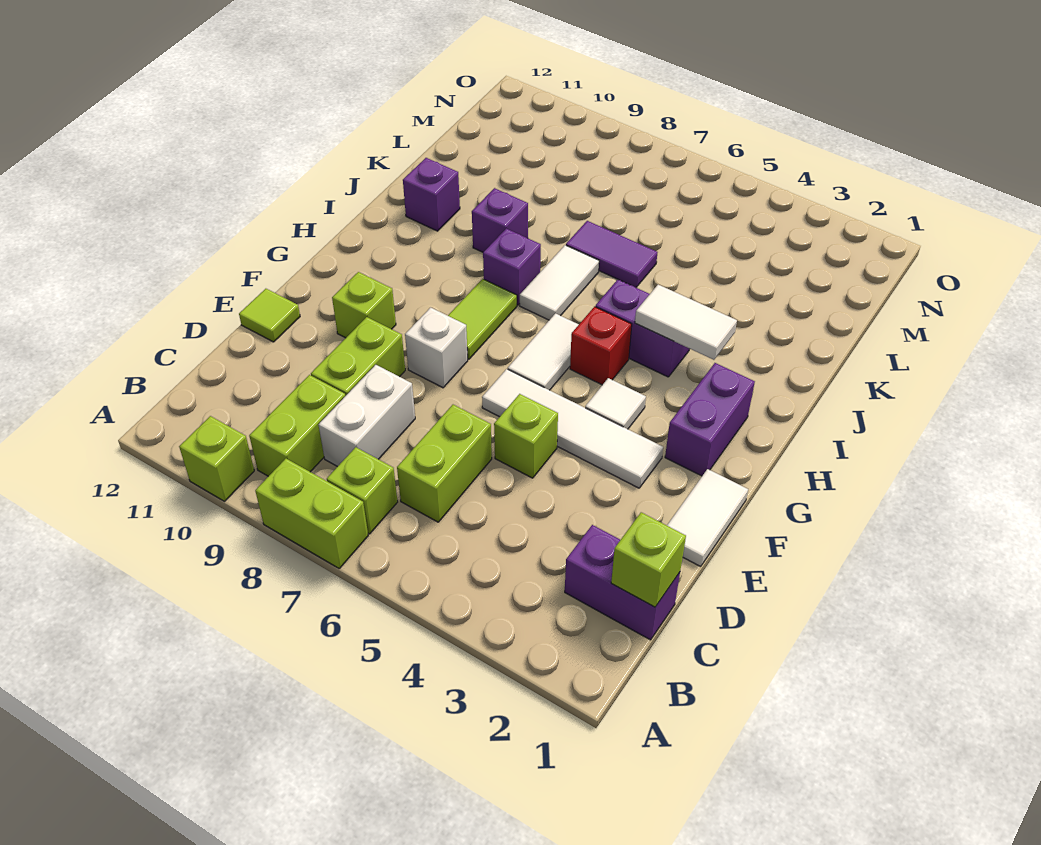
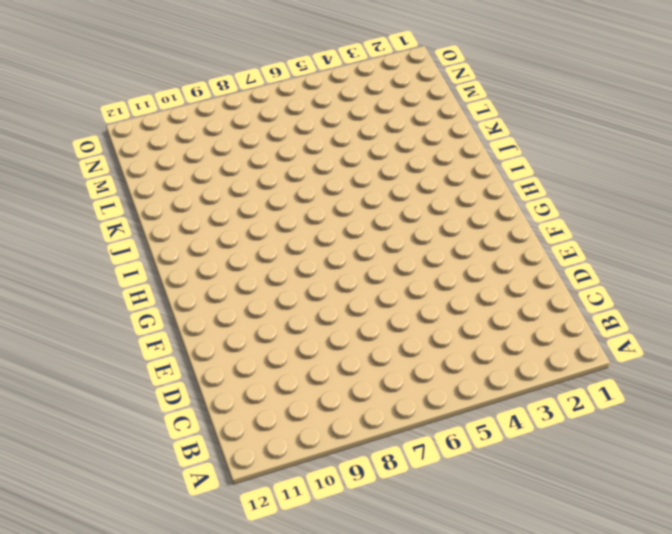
none -> lime 1x2 brick [255,459,368,568]
none -> lime 1x1 brick [179,416,254,501]
none -> lime 1x1 brick [327,447,398,534]

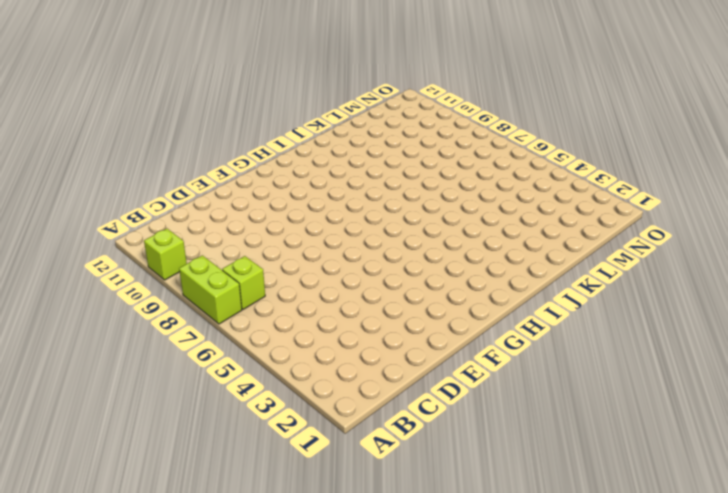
none -> lime 1x2 brick [249,375,345,476]
none -> purple 1x2 brick [565,525,680,640]
none -> lime 1x2 brick [397,405,492,522]

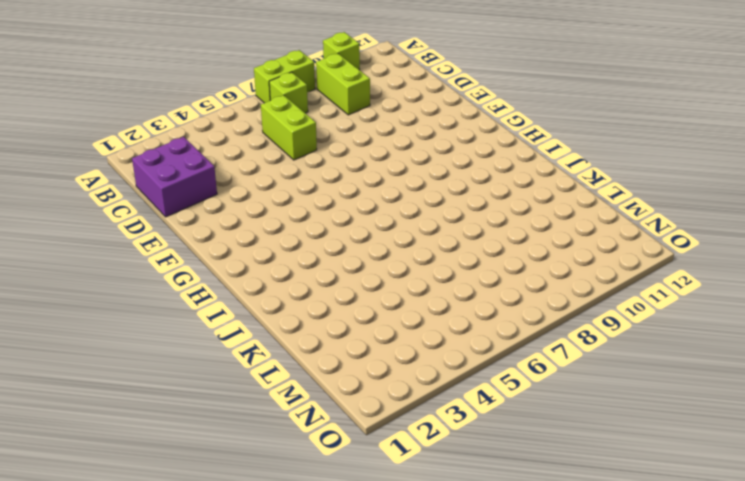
purple 2x2 brick [132,137,217,217] -> purple 1x2 brick [565,525,680,640]
none -> white 1x2 brick [319,365,415,467]
none -> lime 1x2 brick [311,317,405,396]
none -> white 1x2 tile [667,469,748,566]

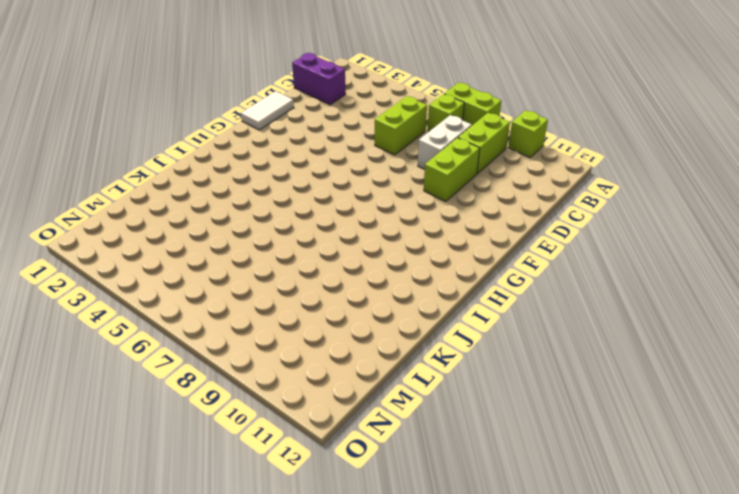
none -> lime 1x1 brick [494,394,558,478]
none -> lime 1x1 tile [239,289,300,342]
none -> white 1x4 tile [482,369,663,488]

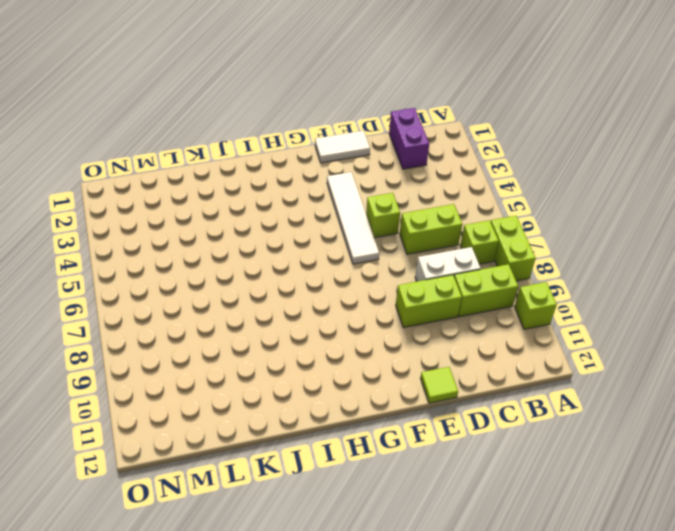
none -> white 1x1 brick [405,307,468,388]
none -> lime 1x1 brick [332,272,396,338]
none -> purple 1x2 brick [665,363,755,476]

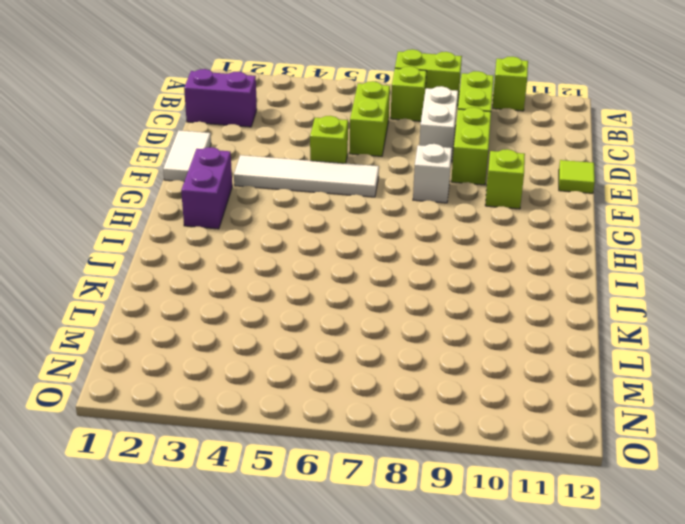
none -> white 1x1 tile [585,378,646,429]
none -> white 1x2 tile [508,314,579,390]
none -> lime 1x2 tile [448,279,517,359]

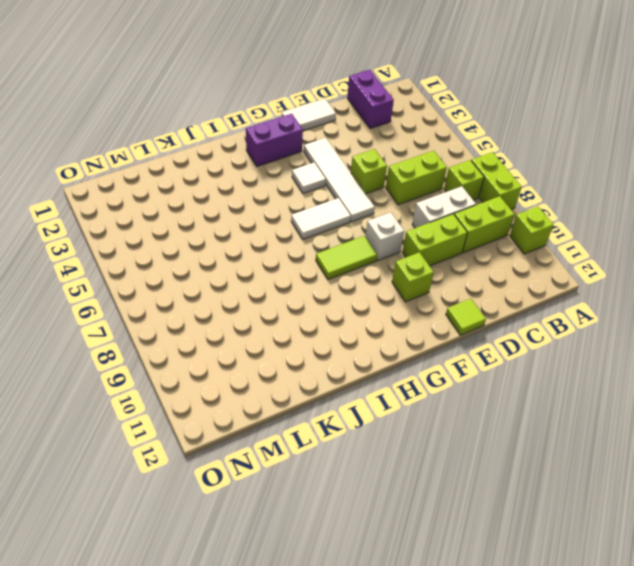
none -> red 1x1 brick [570,307,632,385]
none -> purple 1x2 brick [596,280,689,377]
none -> white 1x2 tile [520,245,599,320]

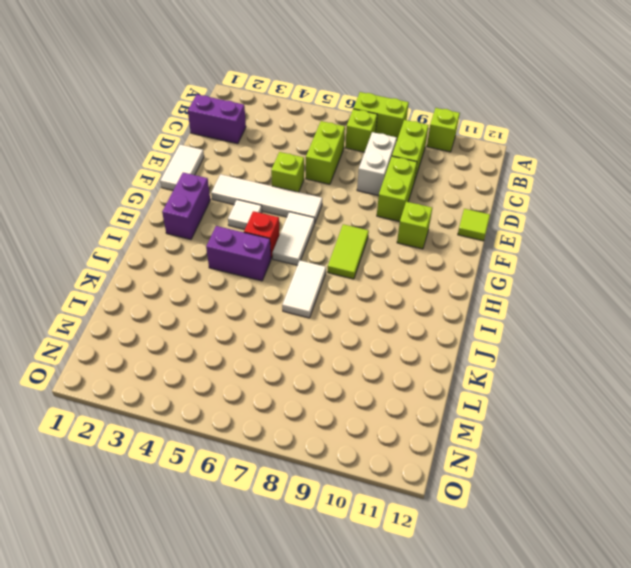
none -> white 1x1 brick [405,307,468,388]
none -> purple 1x1 brick [483,229,541,305]
none -> purple 1x1 brick [472,188,528,252]

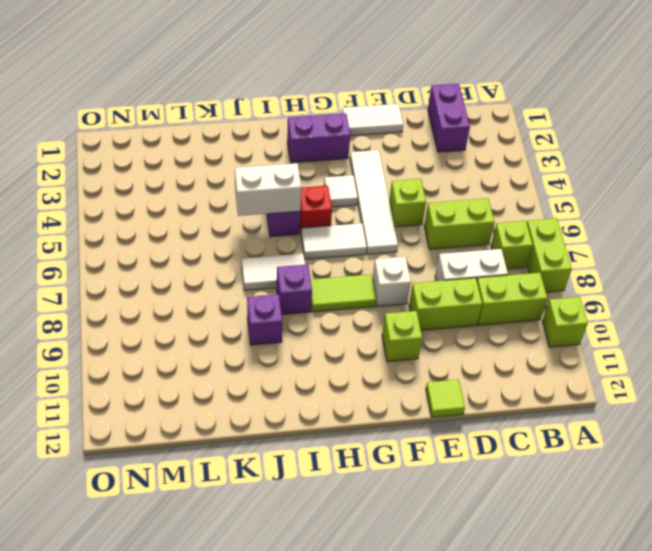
white 1x2 brick [235,163,301,216] -> none
none -> purple 1x1 brick [403,158,460,231]
none -> purple 1x2 tile [566,221,658,287]
none -> lime 1x1 brick [611,512,686,607]

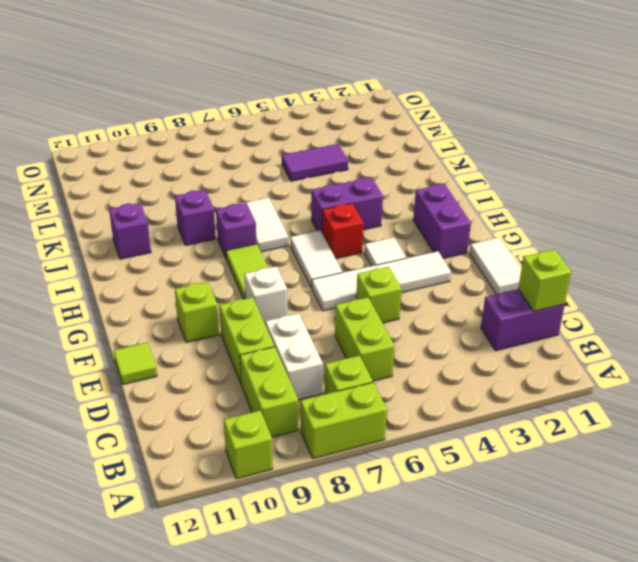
purple 1x2 tile [282,144,348,181] -> purple 1x2 tile moved to [566,221,658,287]
none -> white 1x2 tile [635,285,737,360]

